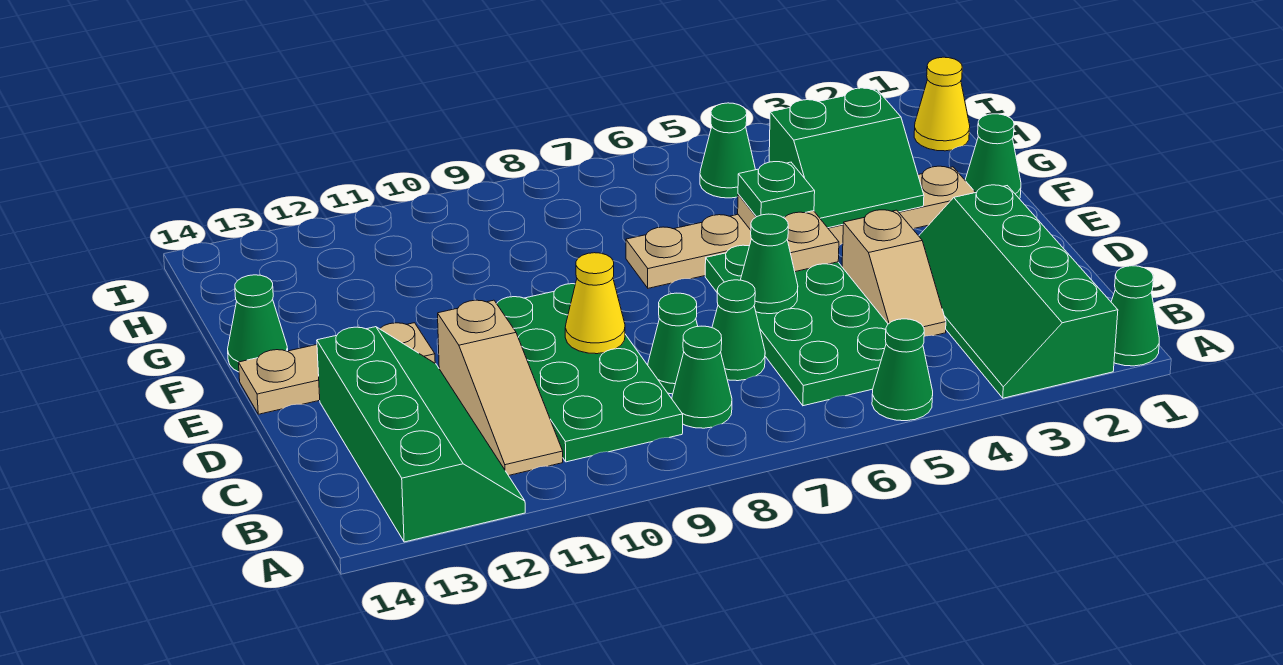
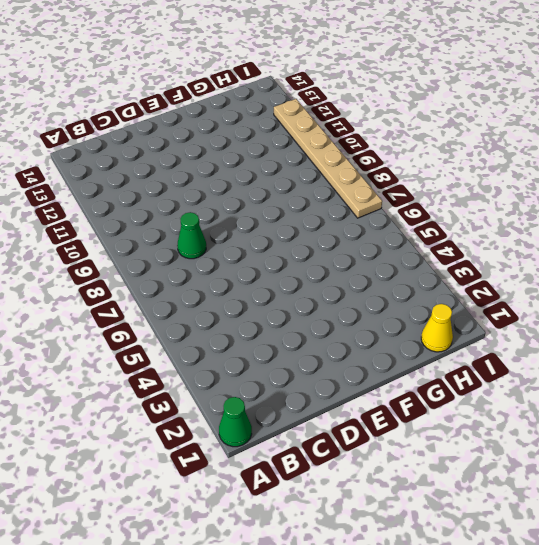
tan 1x6 plate [274,99,382,218] -> tan 1x6 plate moved to [626,166,976,288]
none -> green 2x4 slope [919,185,1118,398]
none -> green 1x1 cone [872,319,933,421]
none -> green 2x4 slope [317,327,525,542]

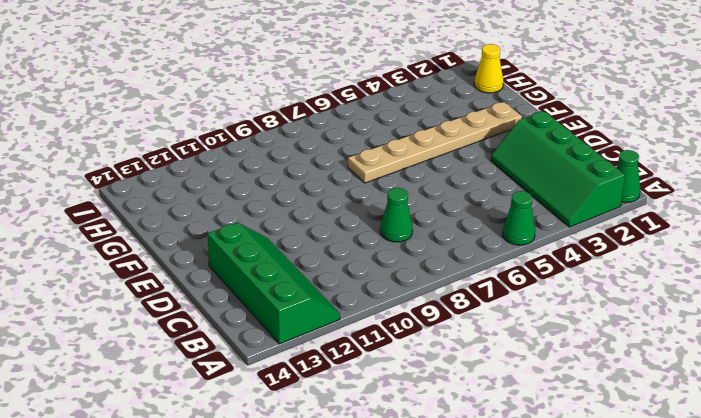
none -> green 2x4 plate [705,245,888,406]
none -> green 1x1 cone [672,326,732,428]
none -> green 2x4 plate [497,284,683,462]

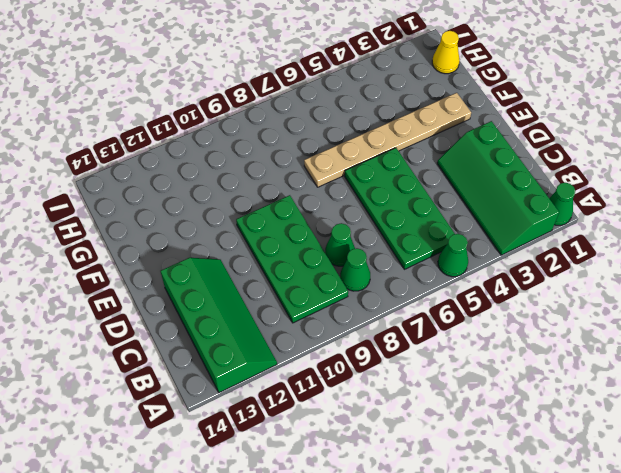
none -> tan 1x3 slope [438,300,563,476]
none -> tan 1x2 slope [842,210,946,336]
none -> green 1x1 cone [712,280,765,381]

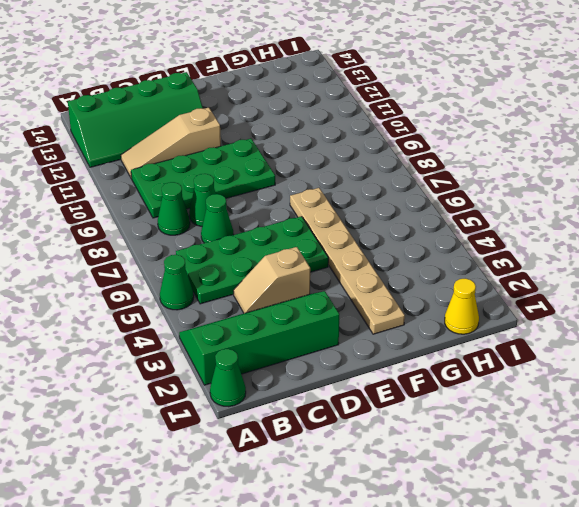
none -> tan 1x3 plate [239,323,435,414]
none -> green 1x1 cone [965,114,1021,199]
none -> green 1x1 cone [228,275,288,372]

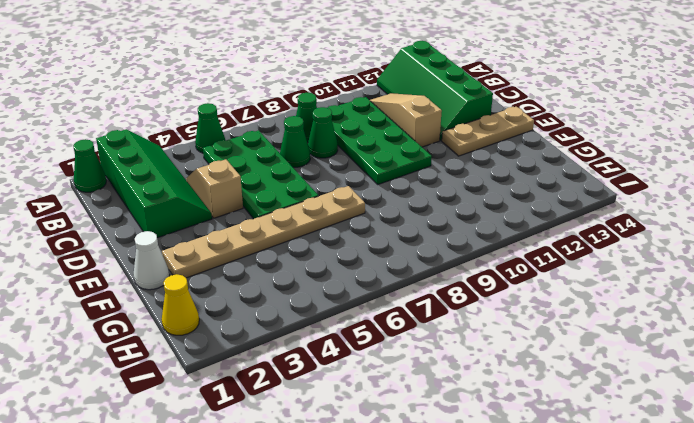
white 1x1 cone [133,231,170,290] -> green 1x1 cone [965,114,1021,199]
none -> green 1x1 cone [228,275,288,372]
none -> green 1x1 cone [700,103,756,198]
none -> green 1x1 cone [741,214,798,314]

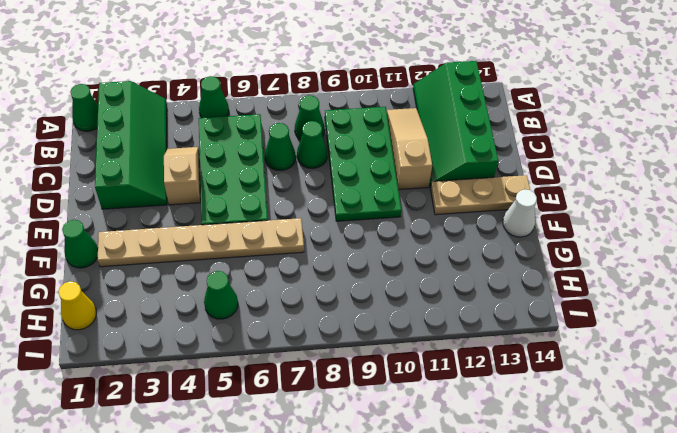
white 1x1 cone [503,189,537,237] -> green 1x1 cone [228,275,288,372]
none -> green 1x1 cone [741,214,798,314]
none -> yellow 1x1 cone [565,253,625,354]
none -> tan 1x2 plate [738,194,839,272]

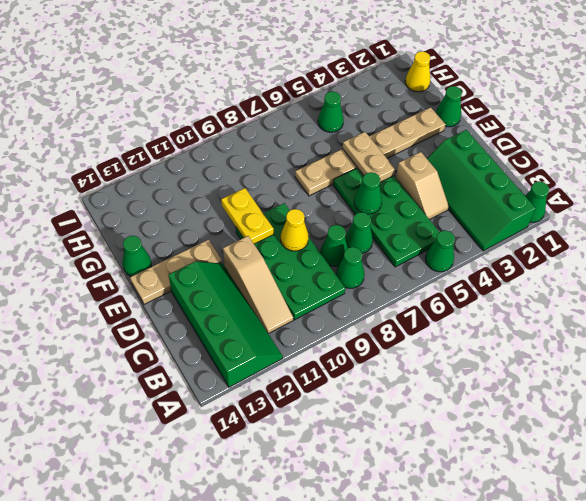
yellow 1x2 plate [221,188,274,244] -> none
none -> green 2x2 slope [769,88,924,228]
none -> green 1x1 plate [738,162,815,217]

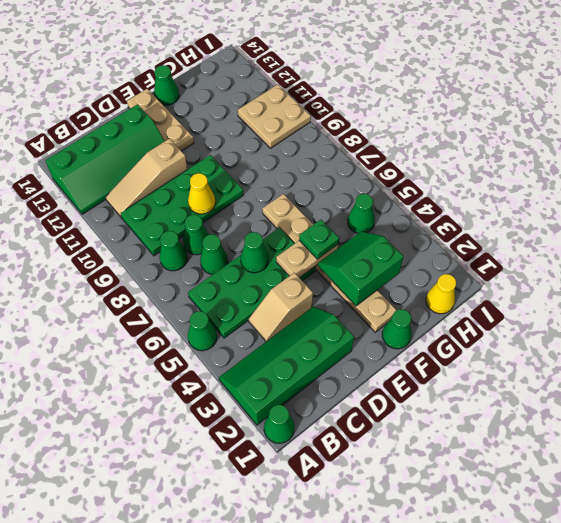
green 2x2 slope [318,231,404,306] -> green 2x2 slope turned to [769,88,924,228]
tan 2x2 plate [238,84,311,148] -> none

